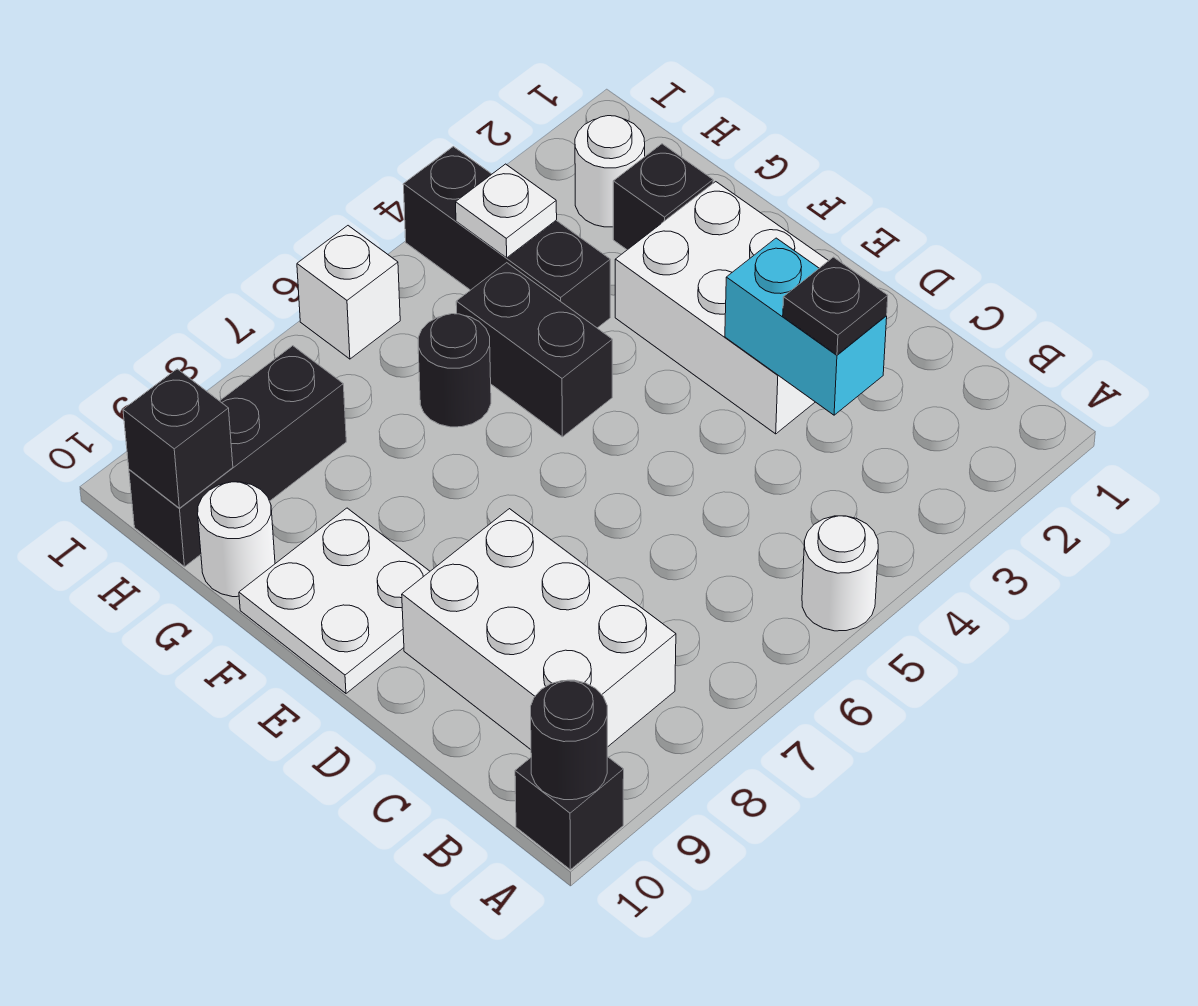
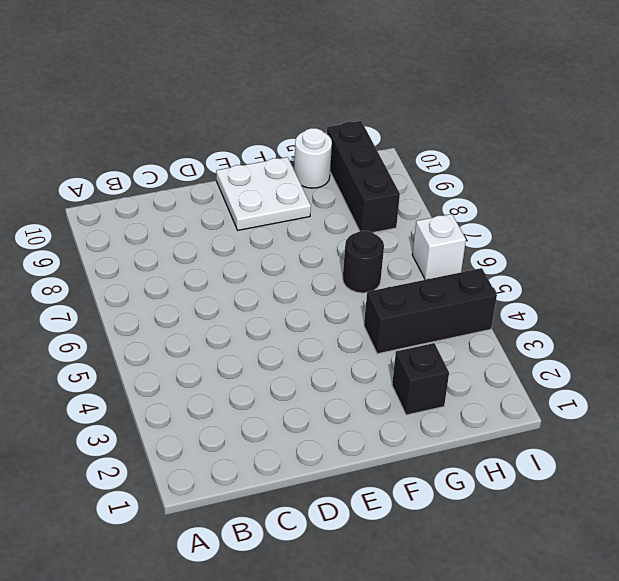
none -> white 1x1 round brick [802,516,878,631]
none -> black 1x1 brick [515,757,624,870]
none -> white 2x3 brick [402,509,676,749]

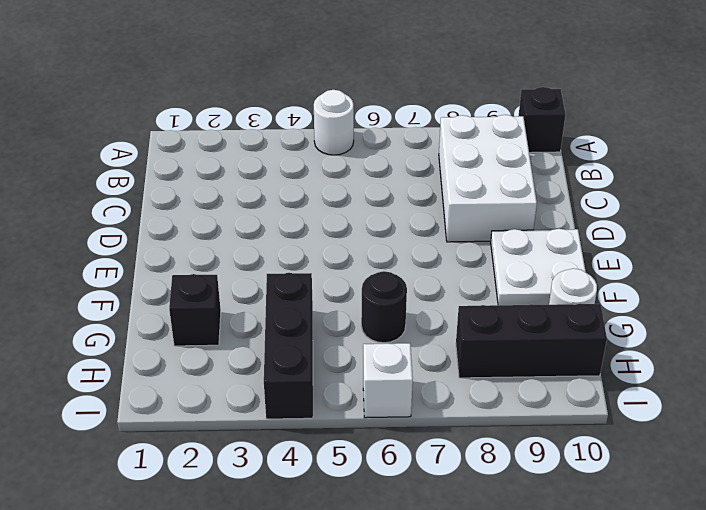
none -> white 2x3 brick [615,182,828,434]
none -> black 1x2 brick [456,263,612,437]
none -> white 1x1 round brick [575,116,645,227]

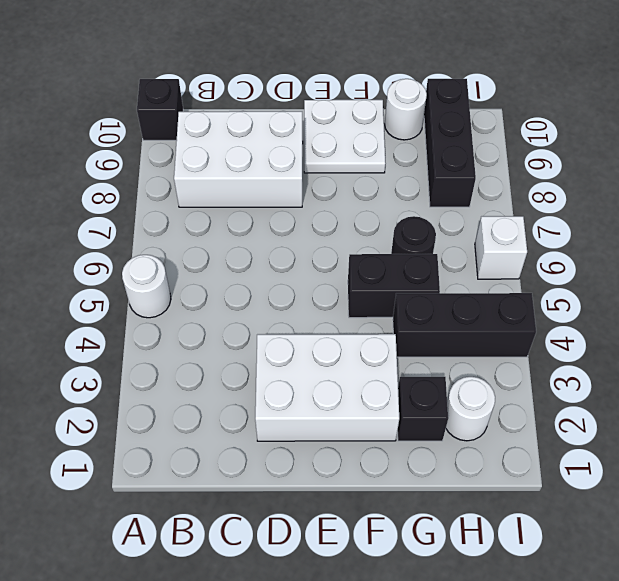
none -> black 1x1 round brick [531,680,607,800]
none -> cyan 1x2 brick [725,238,887,415]
none -> white 1x1 plate [456,164,557,258]

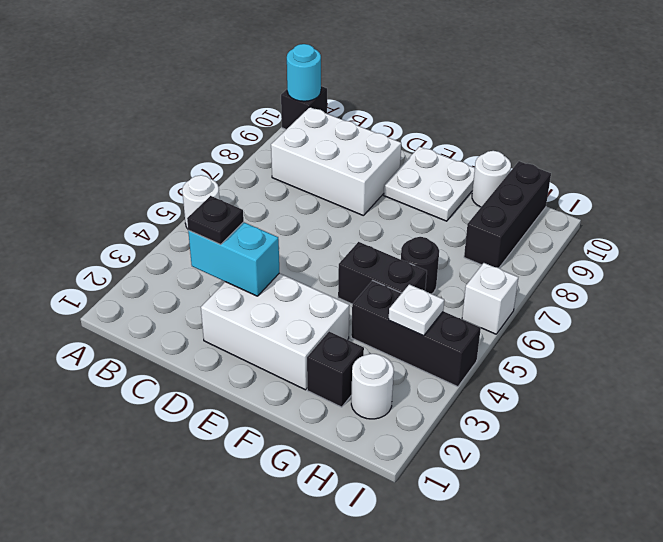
cyan 1x1 round brick [287,44,321,101] -> black 1x1 round brick [531,680,607,800]
none -> black 1x1 brick [123,369,233,508]

